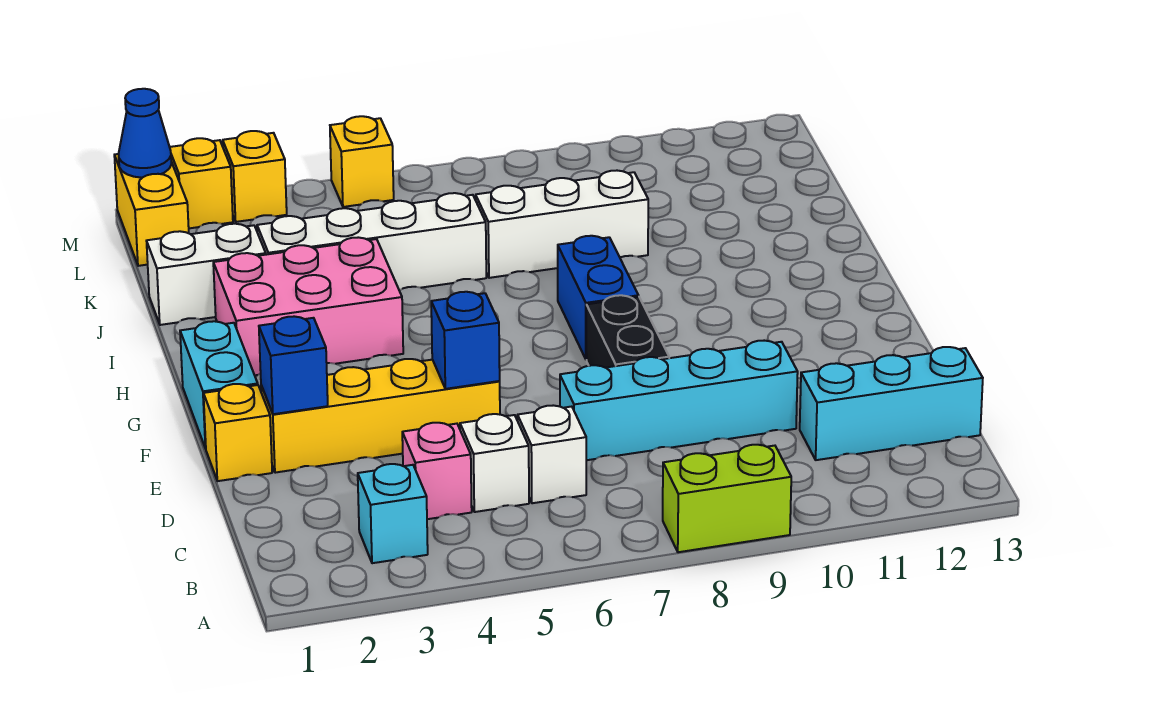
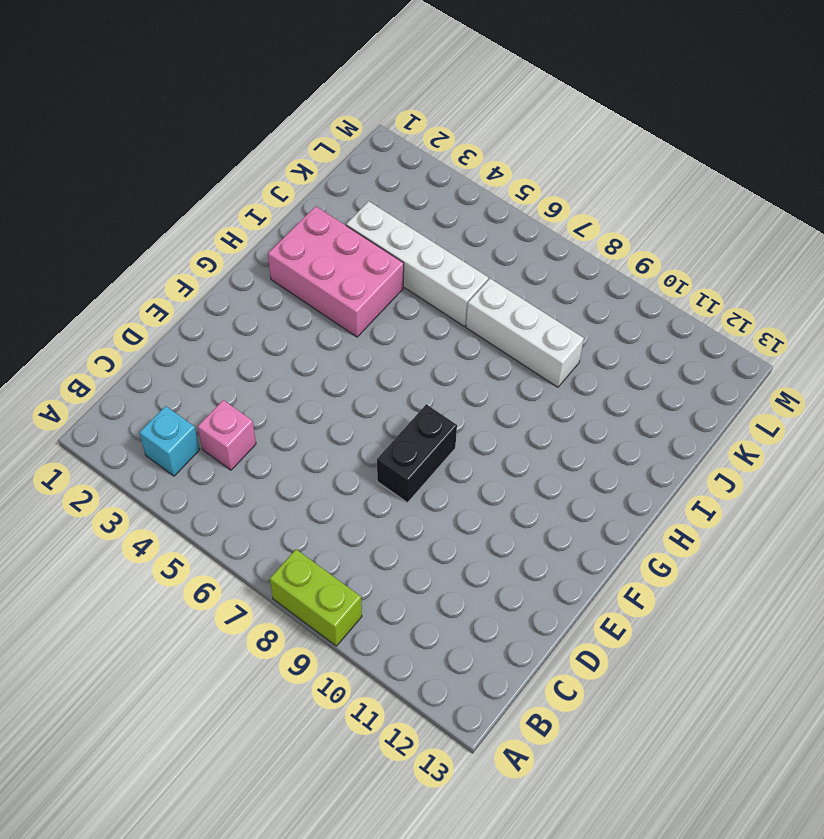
none -> white 1x1 brick [460,414,529,512]
none -> white 1x1 brick [517,405,586,503]
none -> cyan 1x3 brick [800,347,983,460]

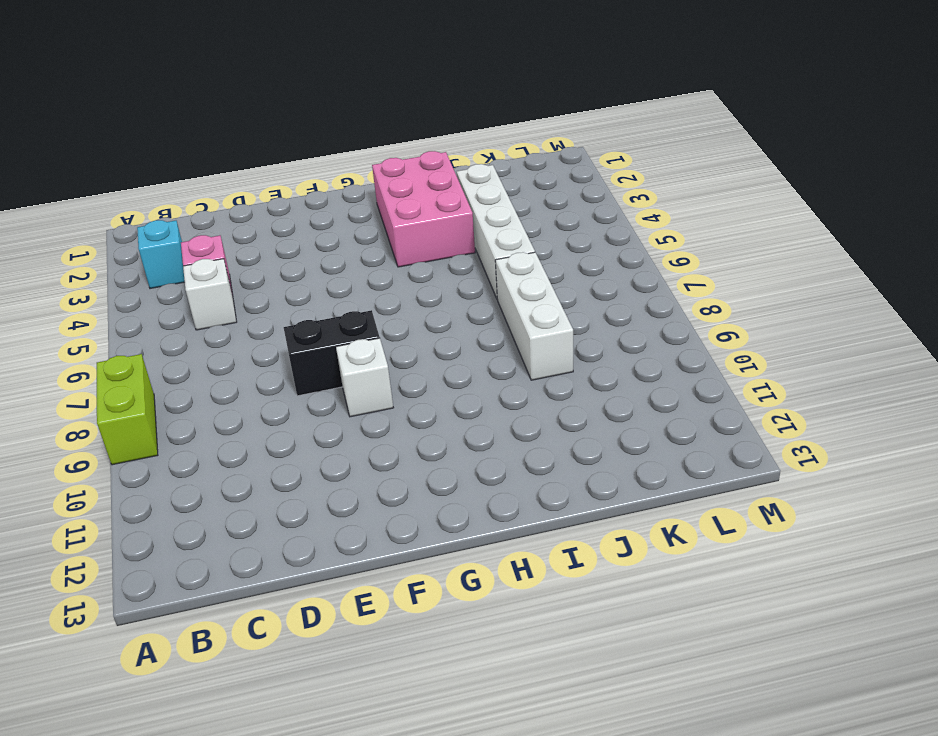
white 1x1 brick [336,338,393,417] -> white 1x1 brick moved to [517,405,586,503]
none -> cyan 1x3 brick [800,347,983,460]
none -> cyan 1x4 brick [560,341,798,460]
none -> yellow 1x1 brick [203,384,272,481]

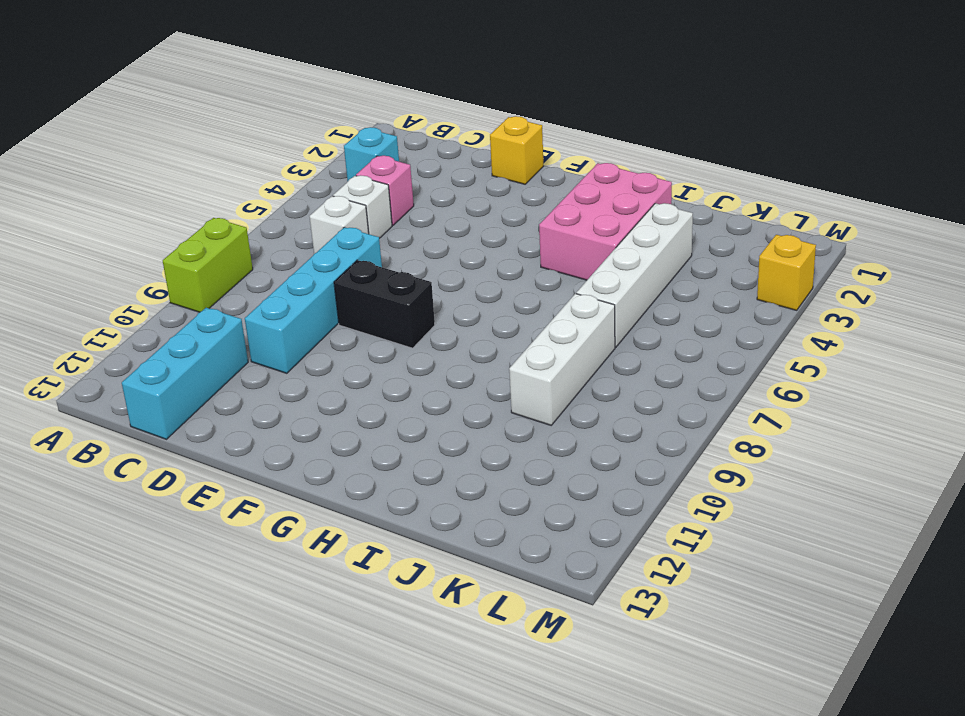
none -> yellow 1x4 brick [261,359,500,473]
none -> cyan 1x2 brick [180,321,258,449]
none -> blue 1x2 brick [558,236,639,360]

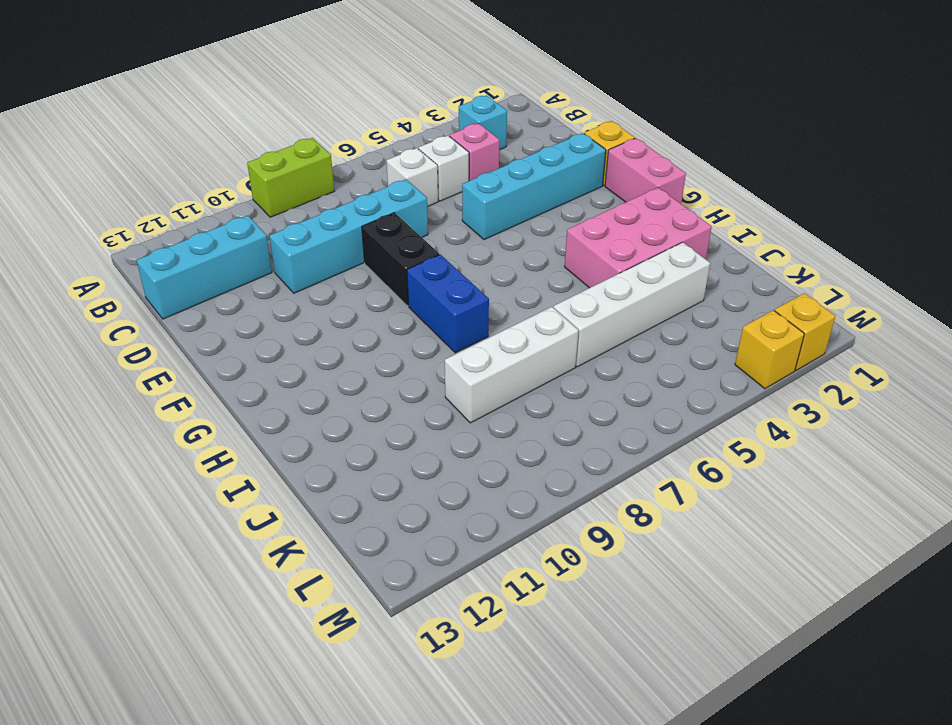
cyan 1x4 brick [462,133,606,240] -> yellow 1x4 brick [261,359,500,473]
pink 1x2 brick [605,138,686,204] -> cyan 1x2 brick [180,321,258,449]
none -> white 1x2 brick [147,224,266,325]
none -> yellow 1x2 brick [114,154,189,266]
none -> yellow 1x1 brick [330,116,394,207]

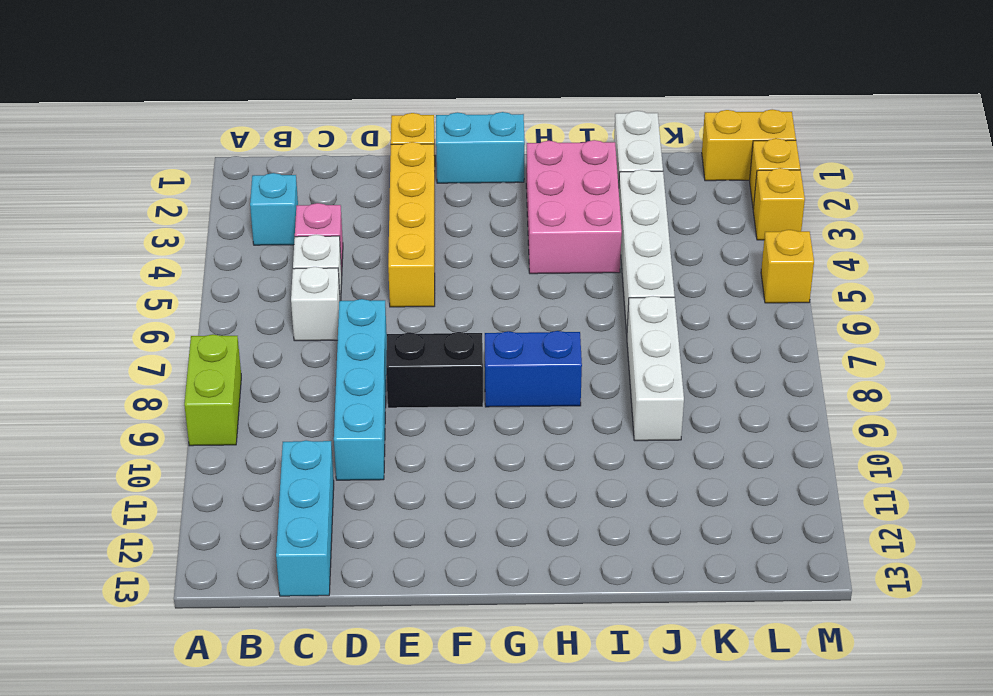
none -> blue 1x1 brick [259,316,328,414]
none -> blue 1x1 brick [431,292,500,389]
none -> blue 1x1 cone [119,89,171,178]

